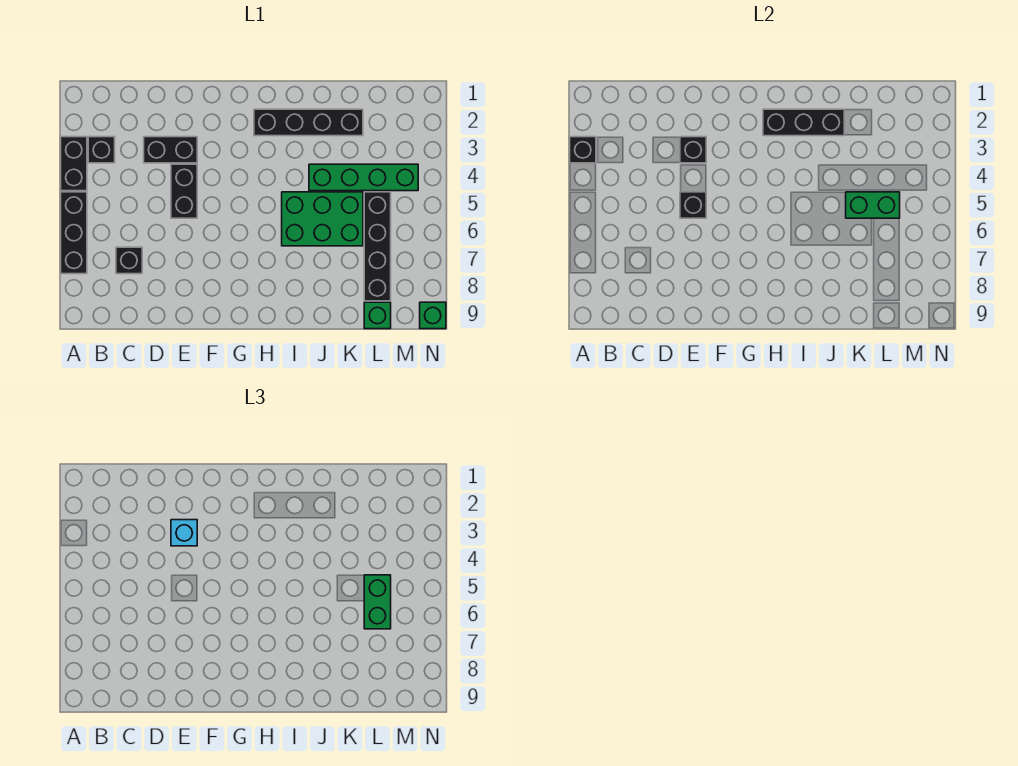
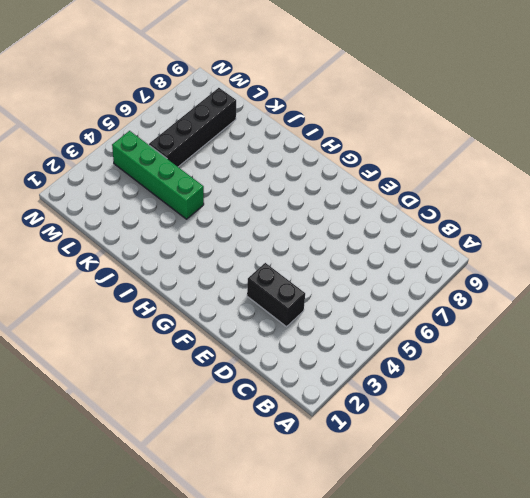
none -> black 1x2 brick [61,137,87,191]
none -> black 1x3 brick [61,192,87,274]
none -> black 1x1 brick [88,137,115,163]

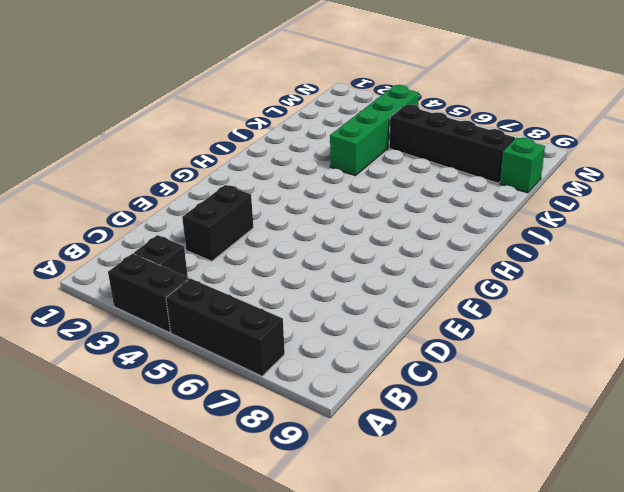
none -> black 1x1 brick [116,247,142,274]
none -> black 1x2 brick [171,164,197,218]
none -> black 1x4 brick [254,109,363,136]

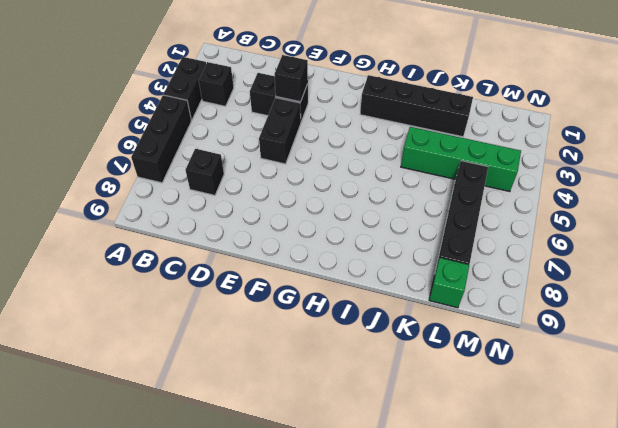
none -> green 2x3 brick [282,192,363,246]
none -> green 1x1 brick [420,302,446,329]
none -> black 1x1 brick [570,137,596,163]

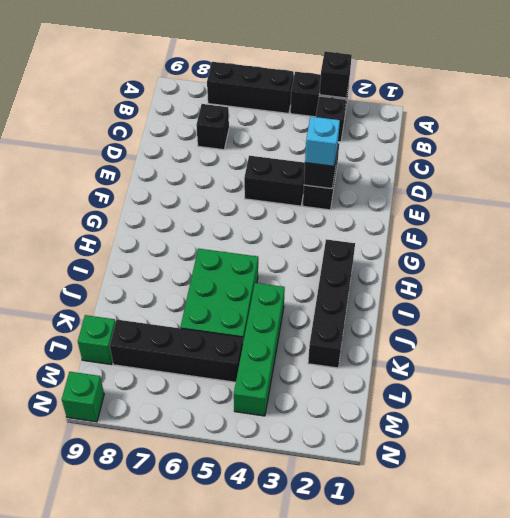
none -> black 1x1 brick [680,192,706,218]
none -> black 1x3 brick [763,109,844,136]
none -> green 1x2 brick [846,192,900,218]

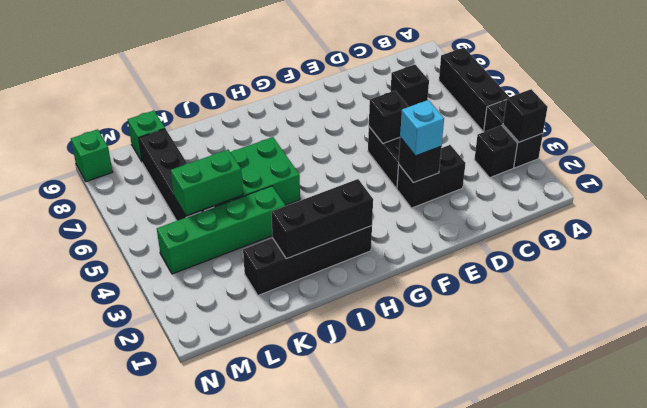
none -> green 1x2 brick [364,575,391,629]

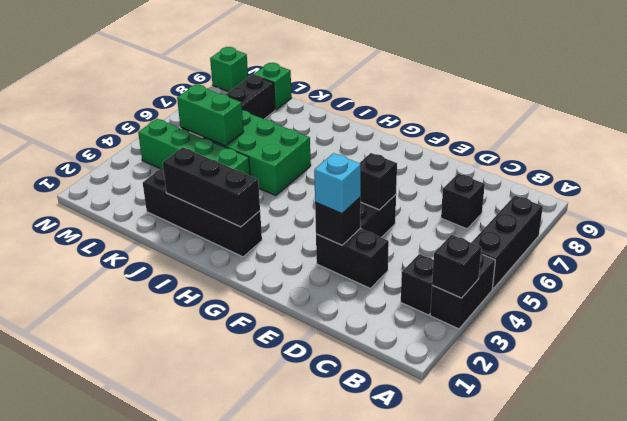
none -> green 1x2 brick [364,575,391,629]

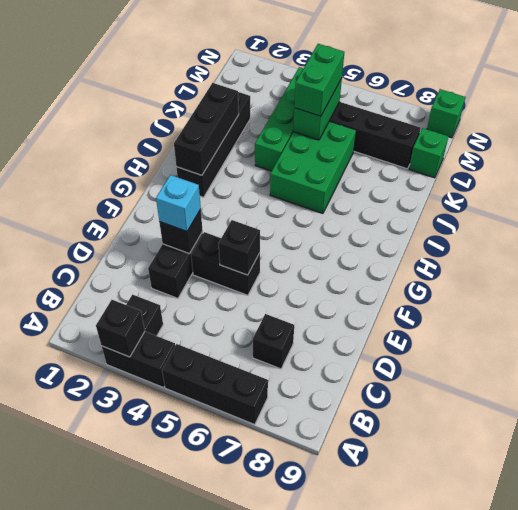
green 1x2 brick [294,44,344,116] -> green 1x2 brick turned to [364,575,391,629]

